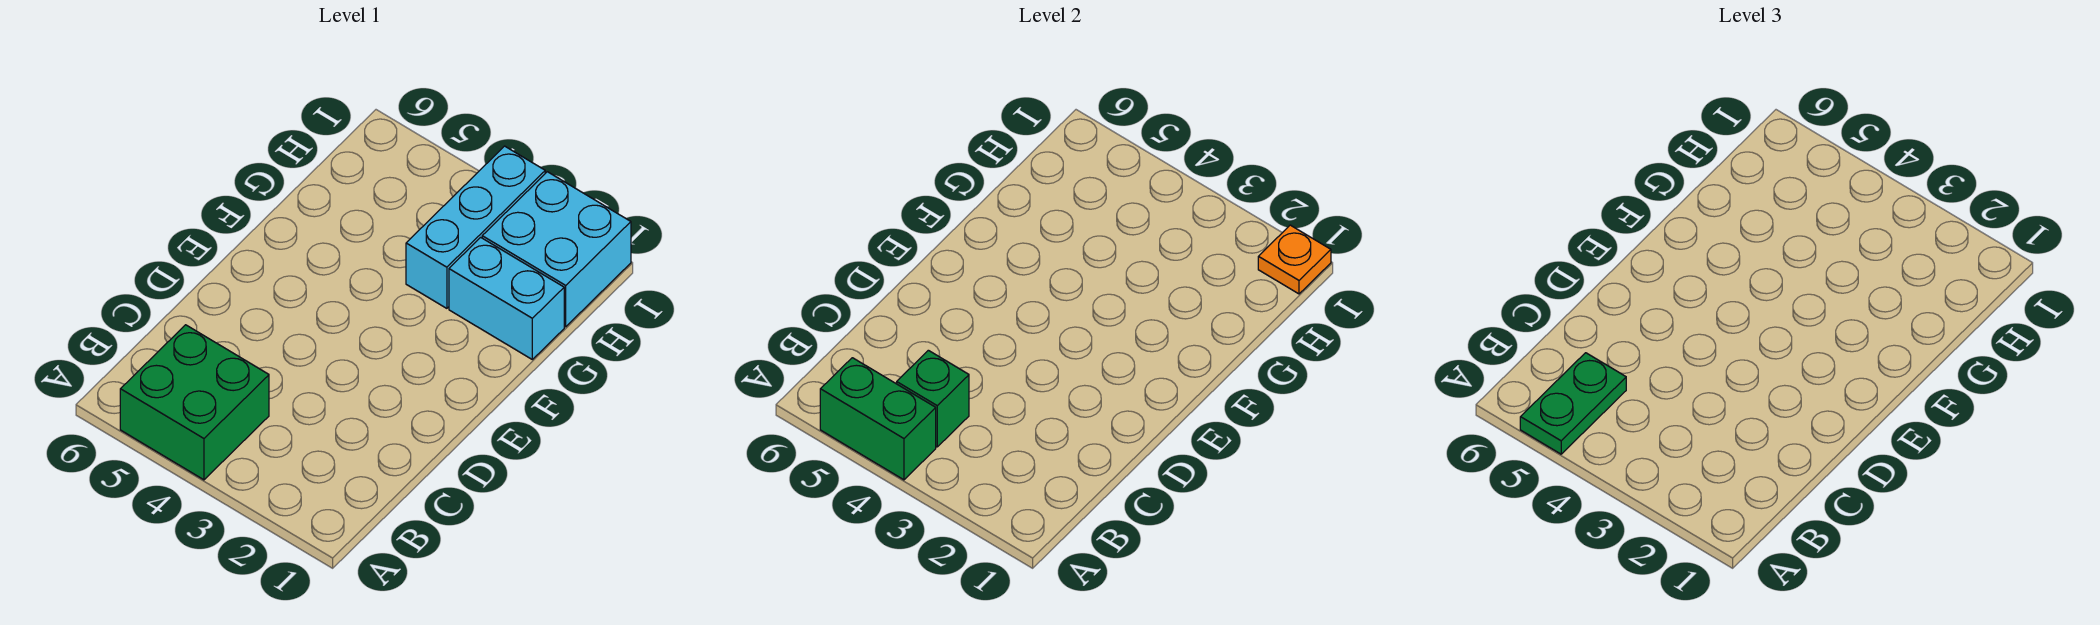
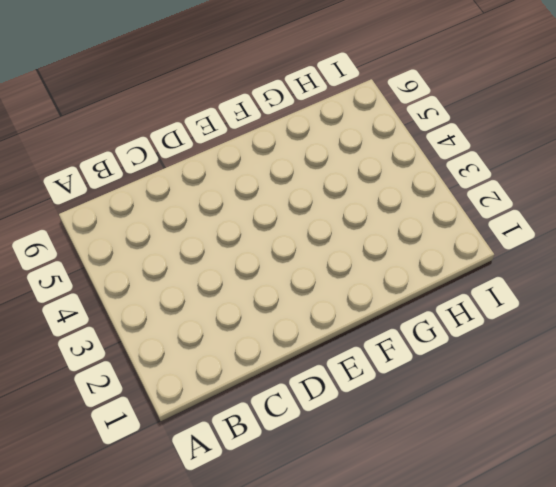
none -> green 2x2 brick [120,325,269,480]
none -> cyan 1x2 brick [449,237,564,359]

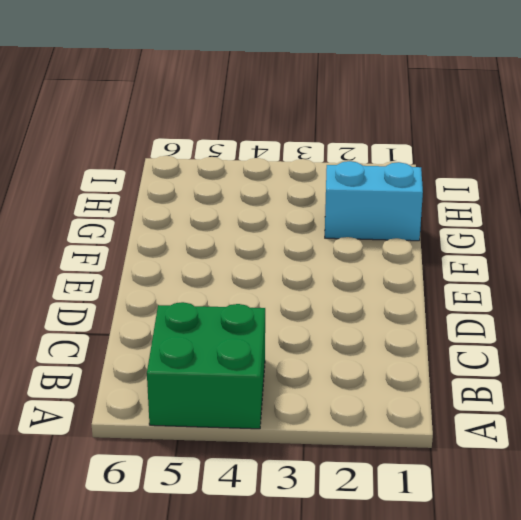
none -> cyan 1x3 brick [406,146,545,308]
none -> cyan 2x2 brick [482,172,631,327]

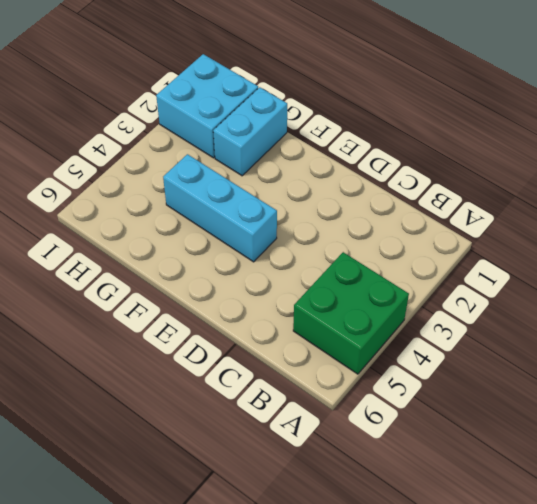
cyan 1x3 brick [163,154,277,262] -> cyan 1x3 brick moved to [406,146,545,308]
none -> green 1x2 brick [820,358,936,480]
none -> green 1x1 brick [897,350,969,447]

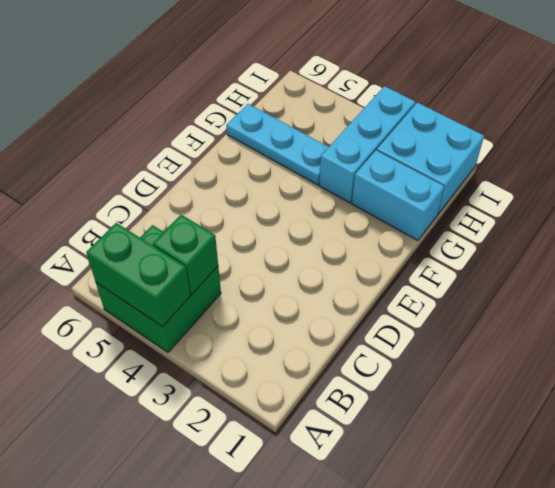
cyan 1x3 plate [226,104,328,185] -> none
none -> orange 1x1 plate [1258,225,1331,294]
none -> green 1x2 plate [1520,353,1626,454]

